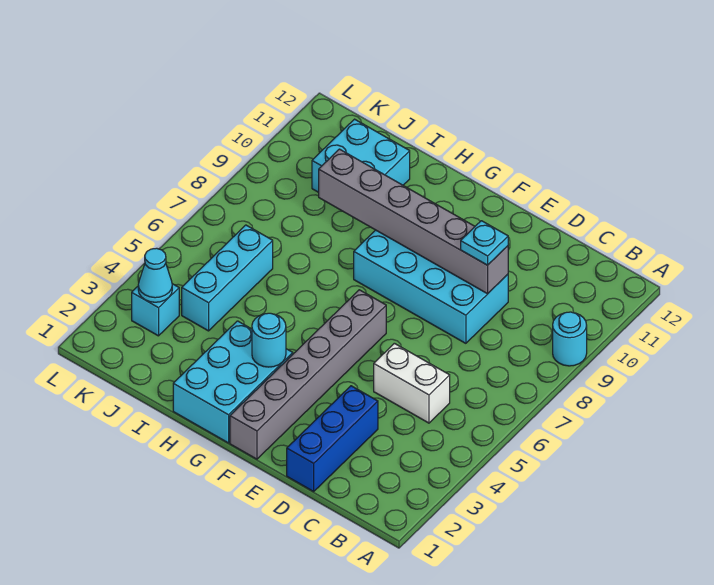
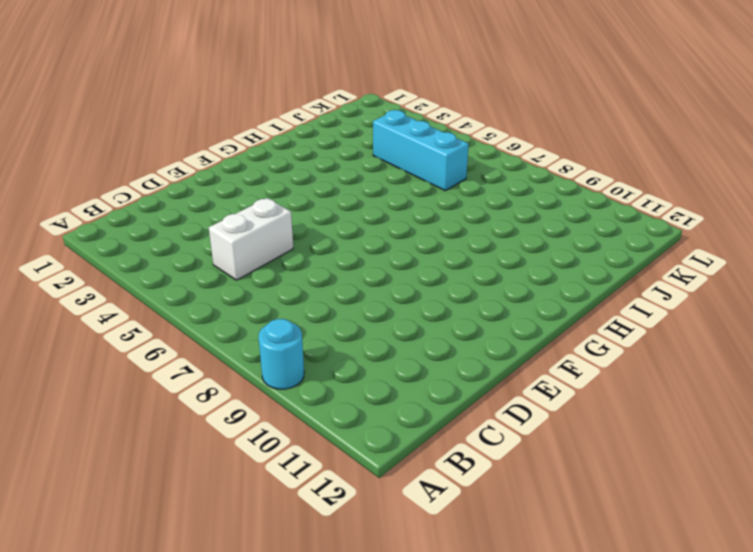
none -> blue 1x3 brick [287,386,378,491]
none -> cyan 2x4 brick [354,230,508,343]
none -> grey 1x6 brick [230,290,386,459]

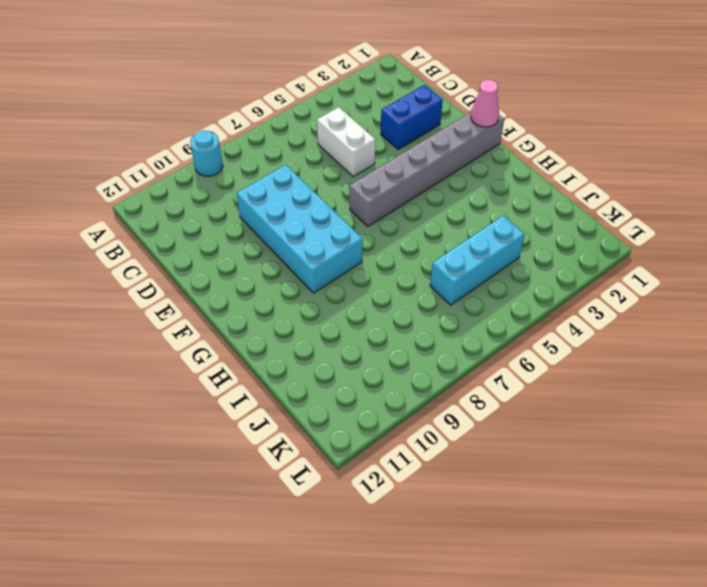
blue 1x2 brick [381,85,443,149] -> blue 1x3 brick [287,386,378,491]
pink 1x1 cone [471,80,499,127] -> none
none -> cyan 2x3 brick [173,321,293,443]
none -> cyan 2x2 brick [312,119,410,192]
none -> cyan 1x1 brick [132,284,179,336]

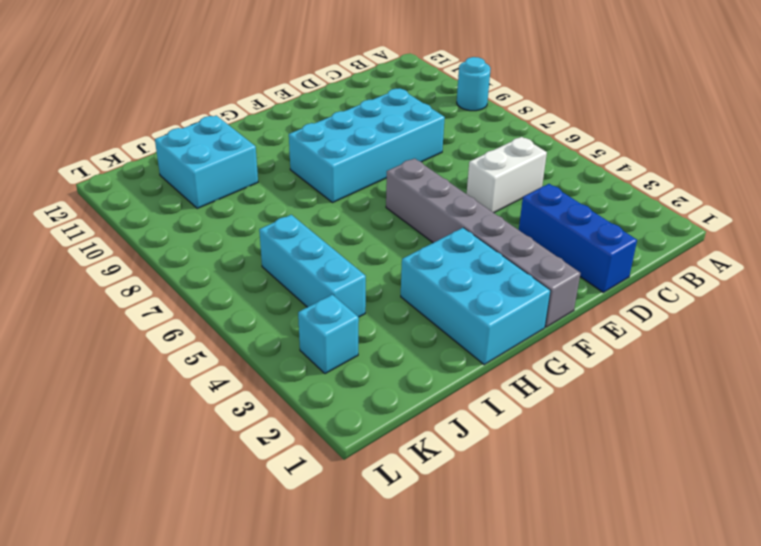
none -> grey 1x6 brick [319,149,508,294]
none -> cyan 1x1 round brick [252,313,286,367]
none -> cyan 1x1 cone [138,248,172,302]

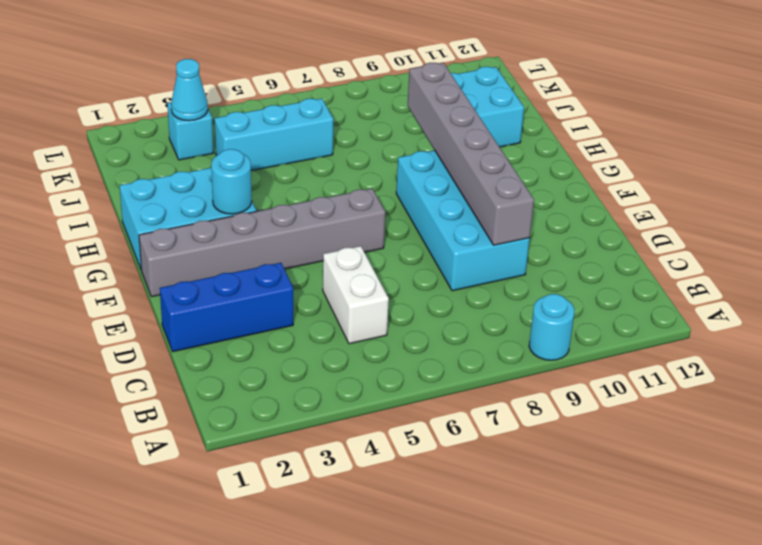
none -> cyan 1x1 plate [461,221,508,265]

